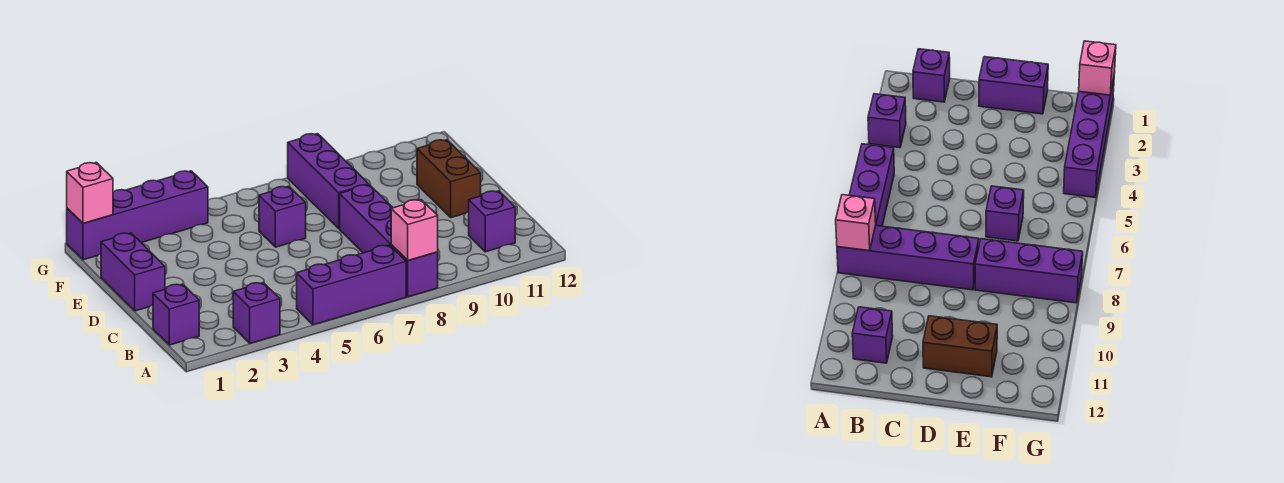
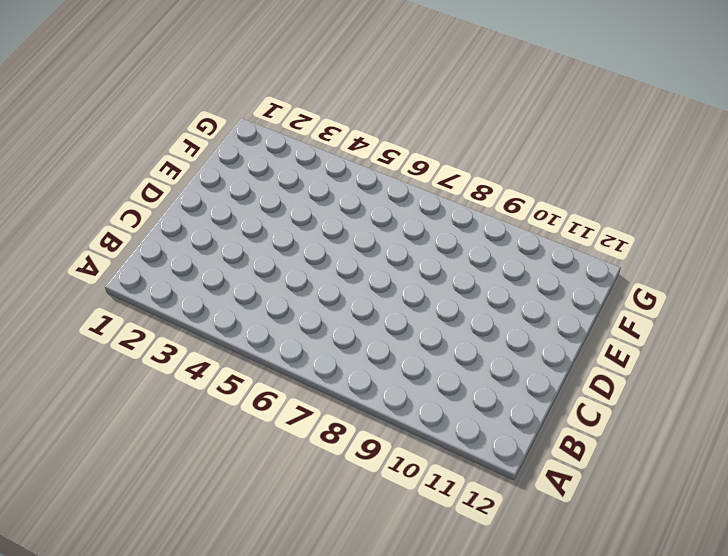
none -> purple 1x1 brick [233,283,280,343]
none -> purple 1x3 brick [297,245,406,325]
none -> purple 1x4 brick [340,185,438,297]

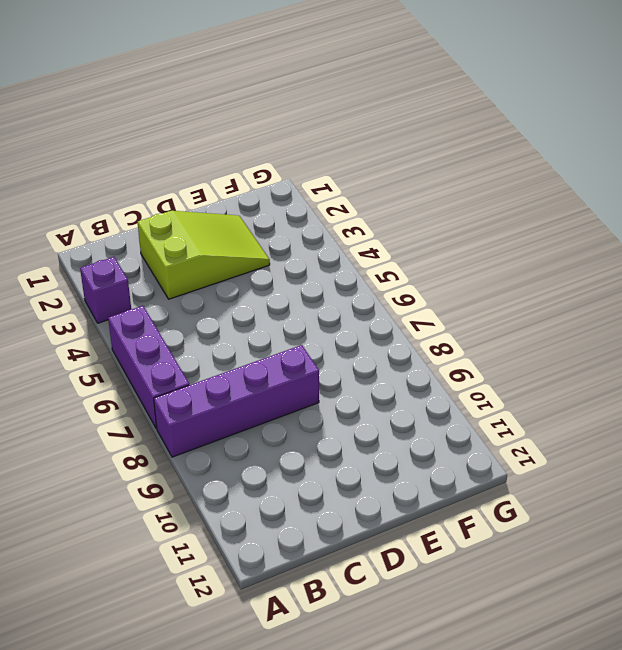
lime 2x3 slope [138,211,270,299] -> none
none -> purple 1x1 brick [153,284,199,345]
none -> purple 1x1 brick [469,191,515,252]
none -> purple 1x2 brick [101,233,165,311]

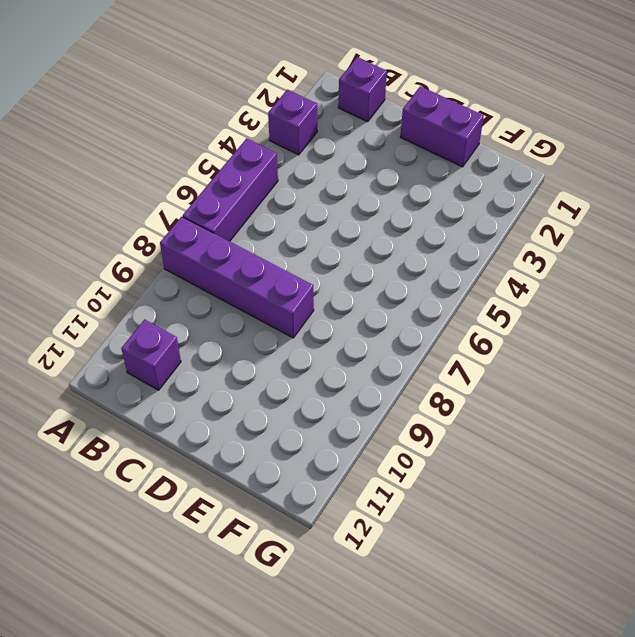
none -> brown 1x2 brick [417,140,481,218]
none -> purple 1x1 brick [259,186,306,247]
none -> purple 1x3 brick [288,134,369,228]

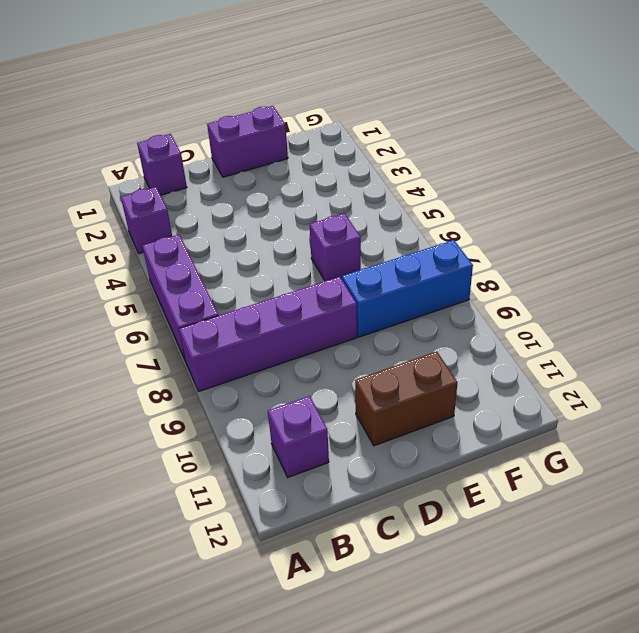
blue 1x3 brick [342,240,473,337] -> purple 1x3 brick [288,134,369,228]
none -> purple 1x4 brick [67,171,208,260]
none -> pink 1x1 brick [391,200,438,261]
none -> pink 1x1 brick [67,163,113,223]

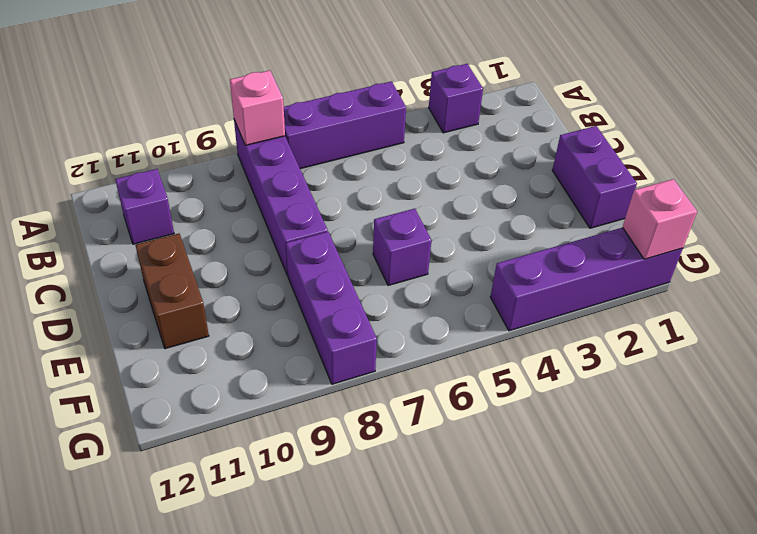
none -> purple 1x1 brick [153,284,199,345]

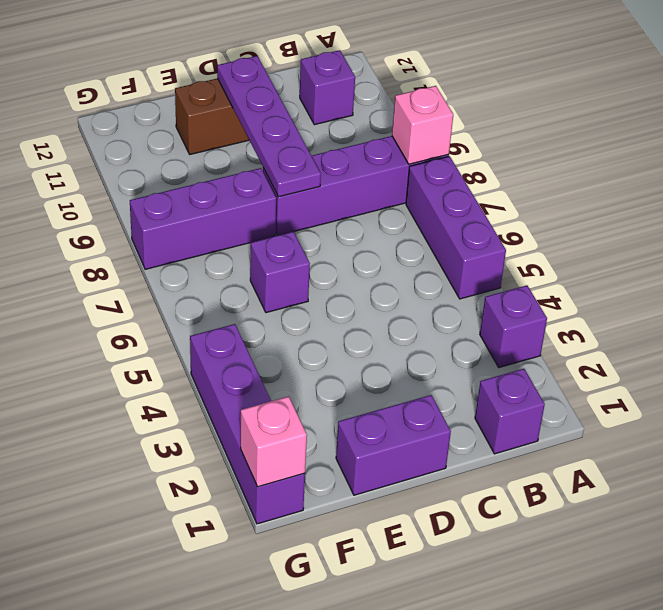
purple 1x4 plate [217,56,321,197] -> none

